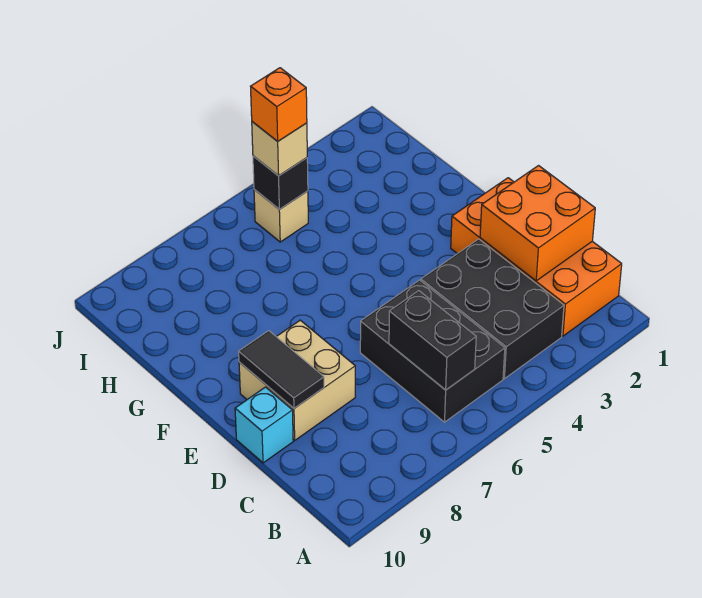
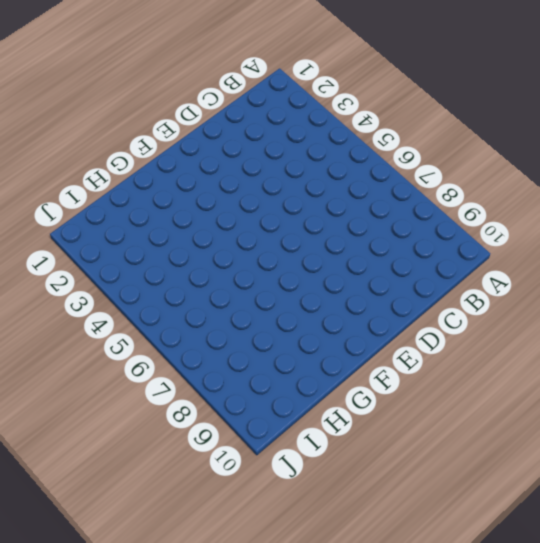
none -> orange 2x4 brick [451,178,622,336]
none -> black 2x3 brick [421,239,564,379]
none -> black 2x3 brick [360,280,505,422]

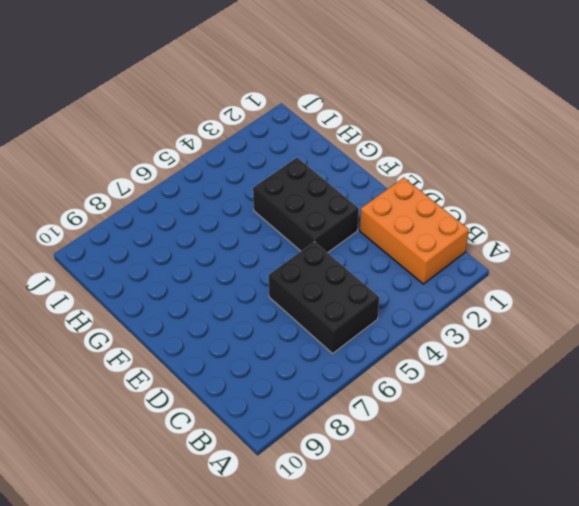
orange 2x3 brick [360,177,469,284] -> orange 2x4 brick [451,178,622,336]
black 2x3 brick [253,158,359,253] -> black 2x3 brick moved to [421,239,564,379]
none -> tan 2x2 brick [239,320,355,440]
none -> cyan 1x1 brick [235,387,293,463]
none -> tan 1x1 brick [254,190,308,242]

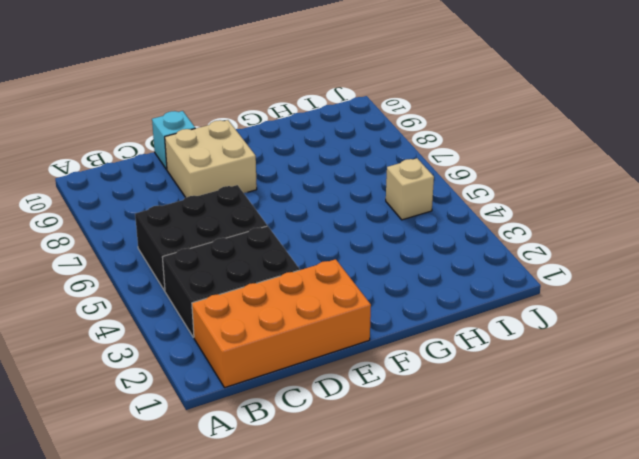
none -> black 1x2 brick [389,291,476,390]
none -> orange 2x2 brick [480,166,595,281]
none -> black 1x2 tile [239,331,324,408]

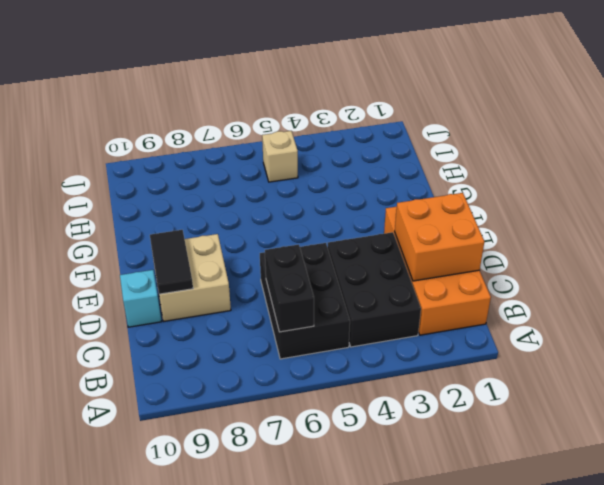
none -> black 1x1 brick [253,156,308,209]
none -> tan 1x1 brick [252,122,307,176]
none -> orange 1x1 brick [251,68,307,141]

